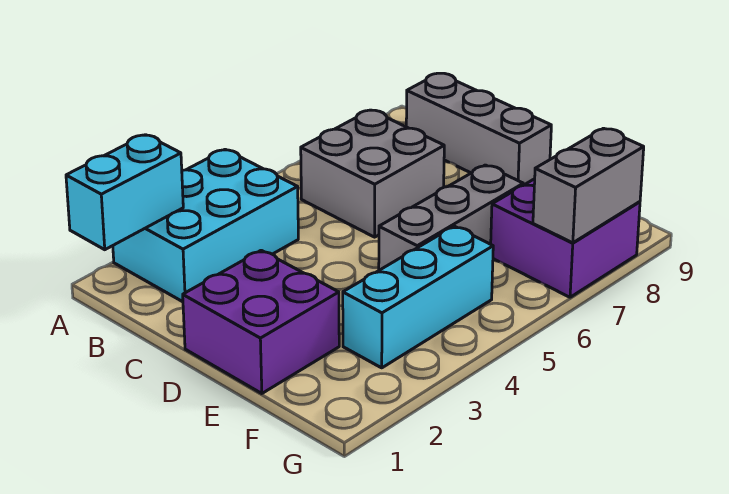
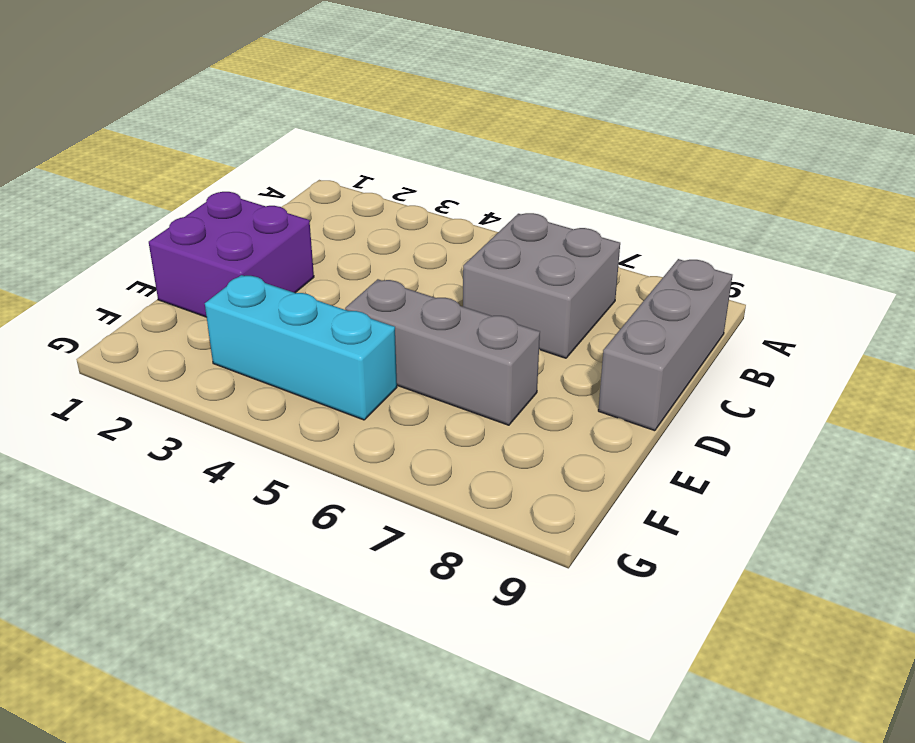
none -> cyan 2x3 brick [113,149,298,302]
none -> purple 2x2 brick [491,179,640,297]

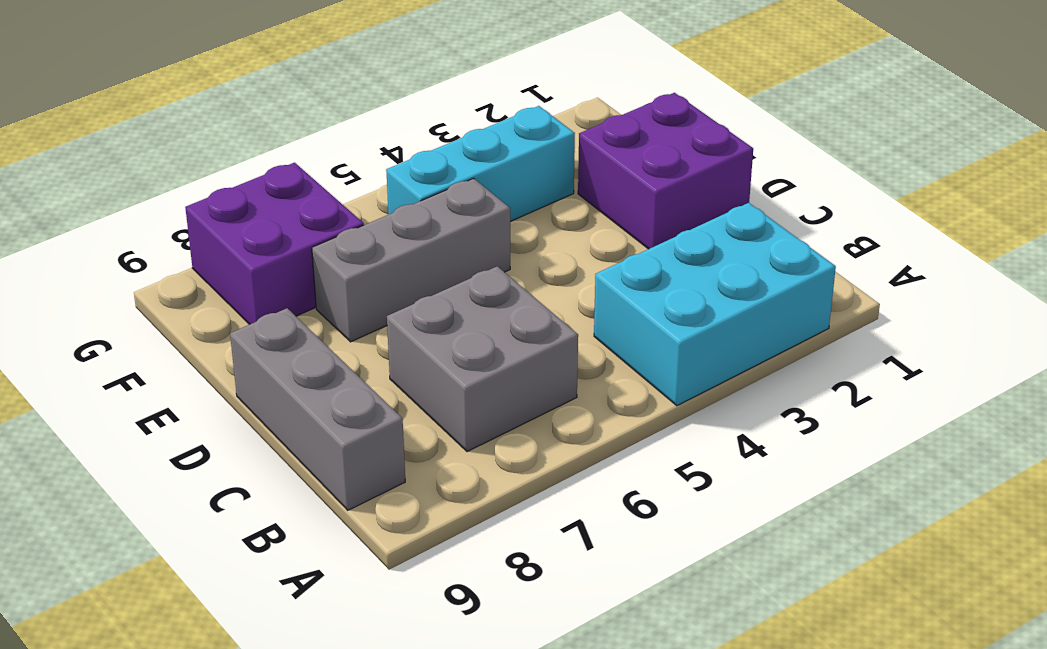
none -> cyan 1x2 brick [66,135,183,250]
none -> grey 1x2 brick [533,128,644,243]

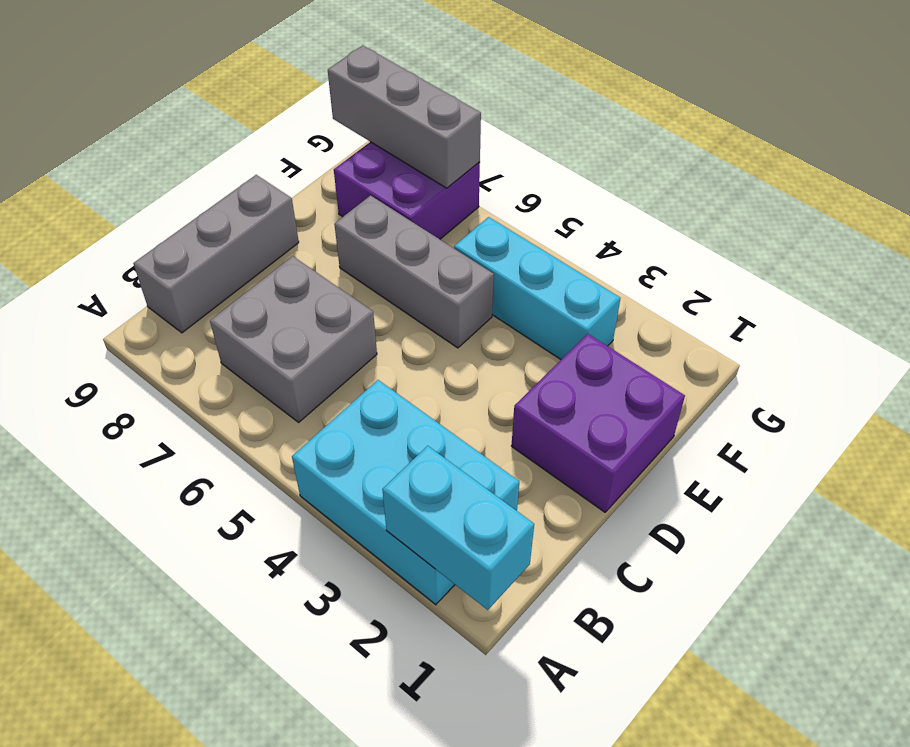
grey 1x3 brick [328,45,481,188] -> grey 1x2 brick [533,128,644,243]

